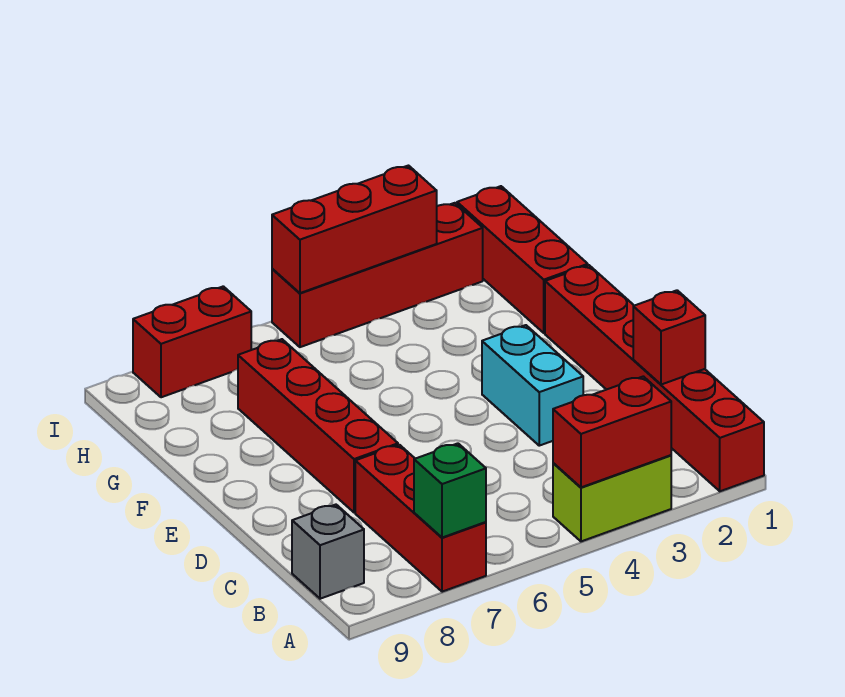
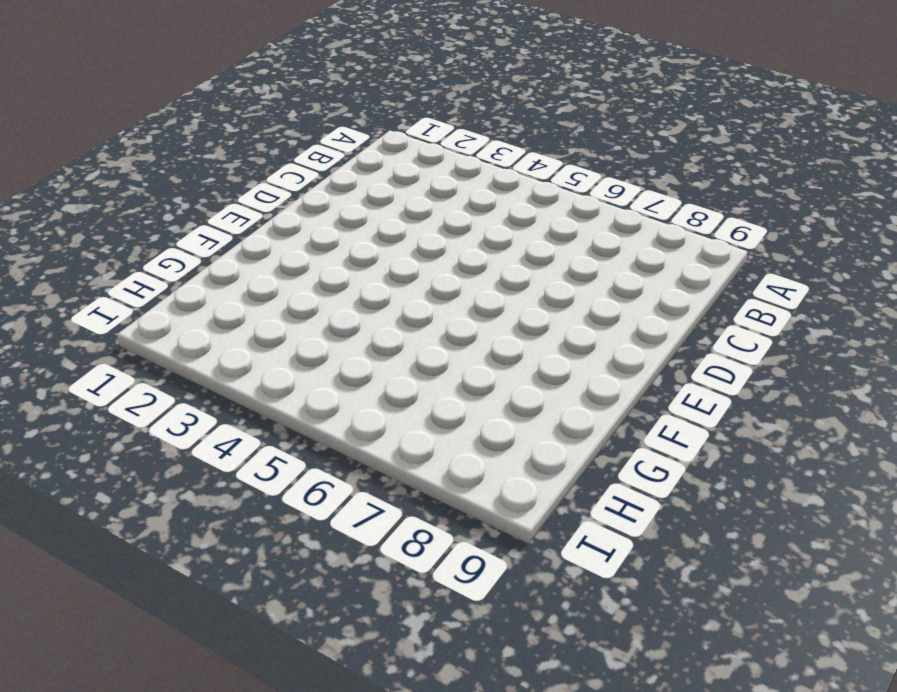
none -> red 1x6 brick [545,265,764,491]
none -> lime 1x2 brick [553,455,671,541]
none -> red 1x3 brick [355,445,486,592]

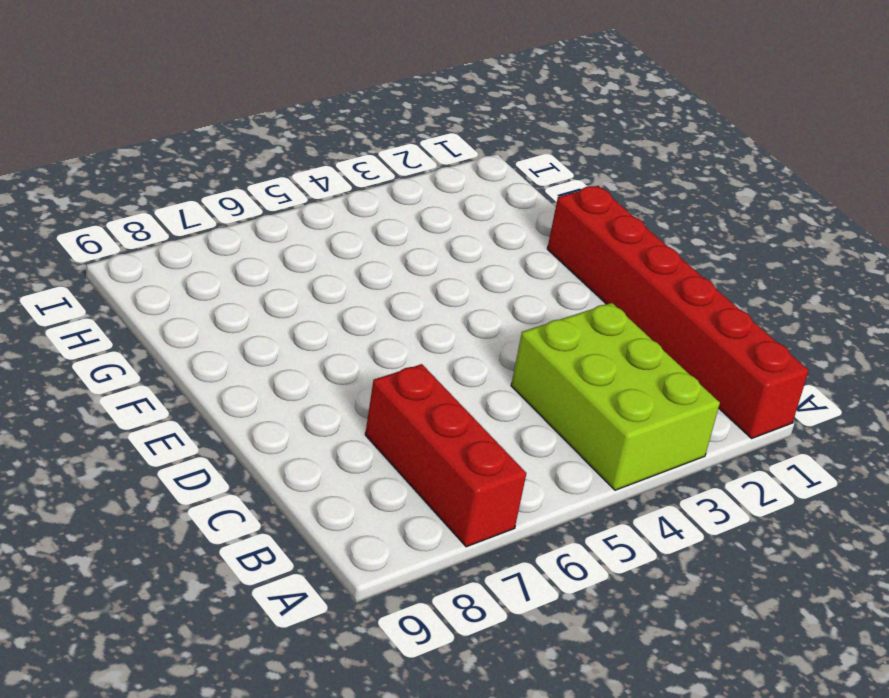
lime 2x3 brick [511,303,720,490] -> lime 1x2 brick [553,455,671,541]
none -> grey 1x1 brick [292,505,364,599]
none -> cyan 1x2 brick [482,325,583,446]
none -> red 1x4 brick [238,339,398,513]

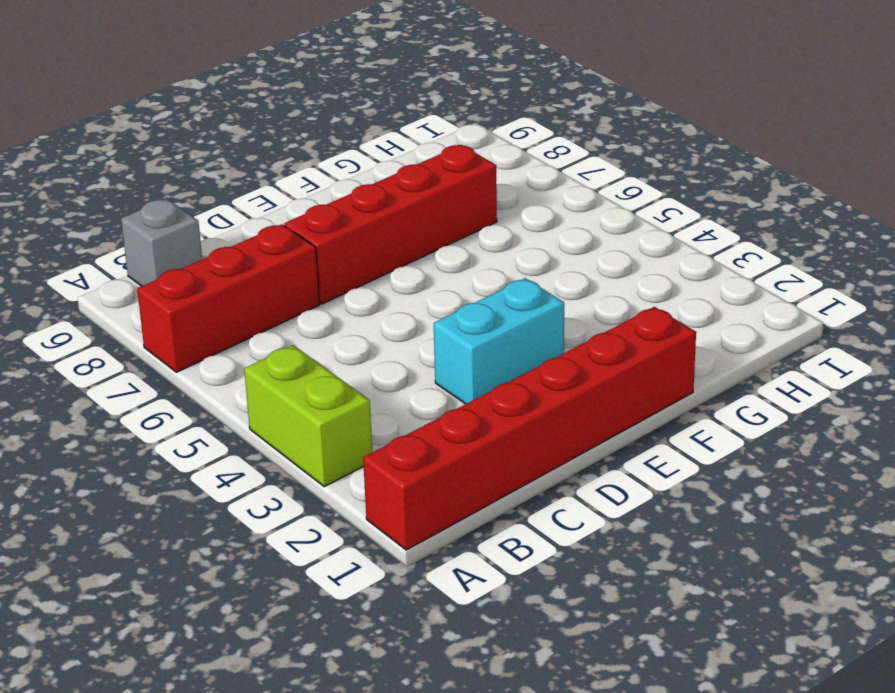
none -> red 1x3 brick [457,186,588,333]
none -> red 1x4 brick [272,203,483,347]
none -> red 1x2 brick [133,286,251,397]

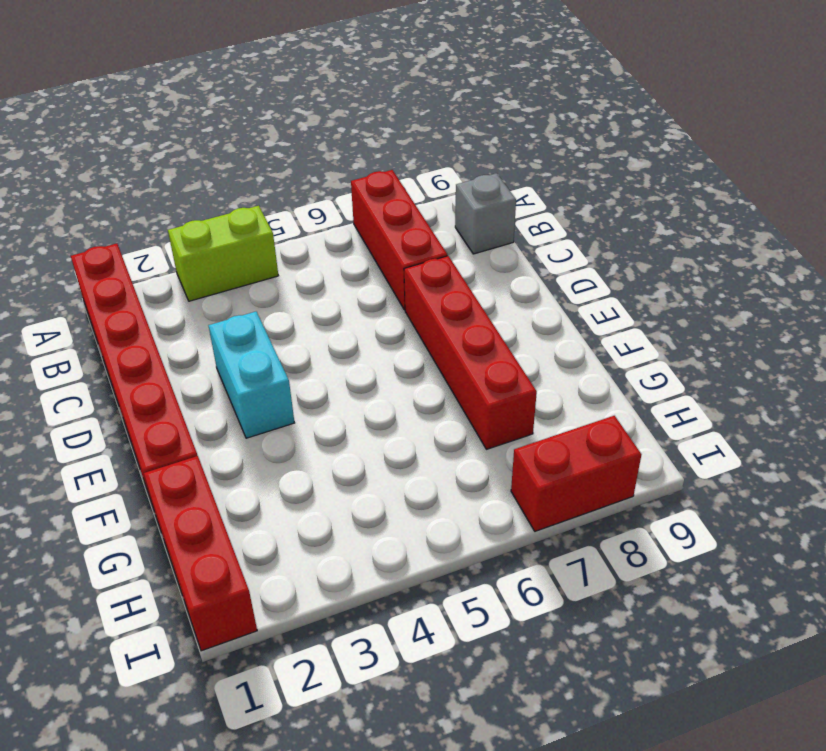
none -> red 1x4 brick [272,203,483,347]
none -> red 1x2 brick [553,376,671,487]
none -> green 1x1 brick [414,443,486,538]

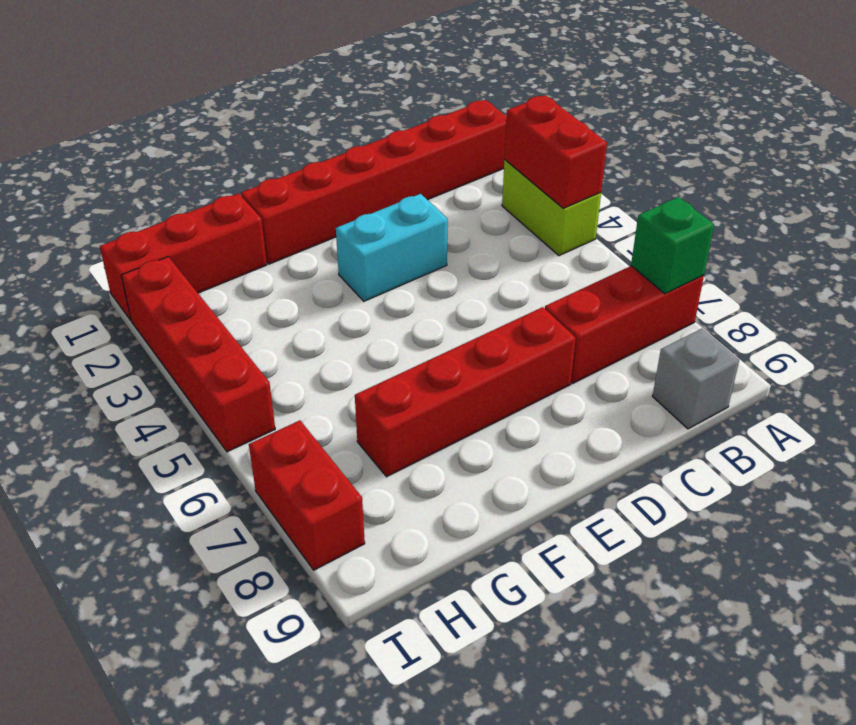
none -> red 1x1 brick [633,290,705,385]
none -> red 1x3 brick [272,166,437,293]

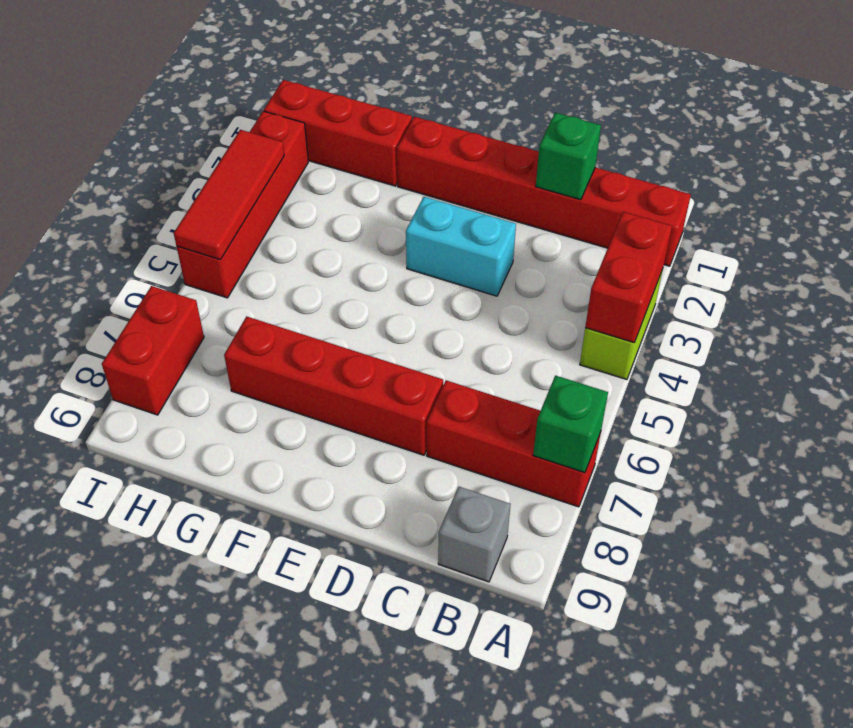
green 1x1 brick [536,113,601,200] -> red 1x1 brick [633,290,705,385]
red 1x3 tile [174,130,284,259] -> red 1x3 brick [272,166,437,293]

